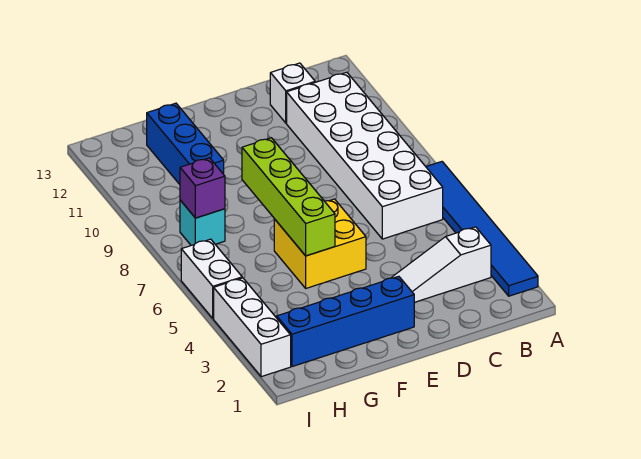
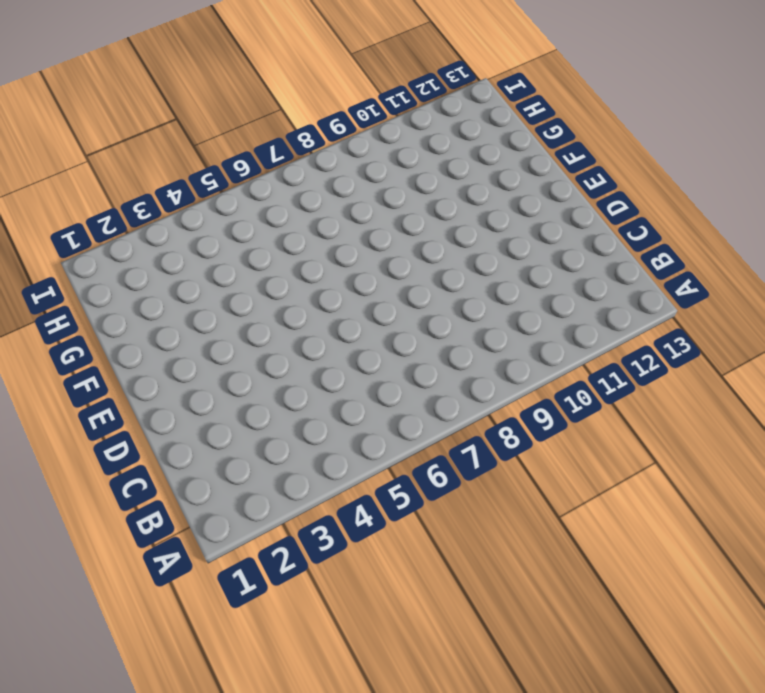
none -> blue 1x6 tile [426,162,538,296]
none -> white 1x3 slope [391,227,491,302]
none -> white 2x6 brick [287,72,443,239]

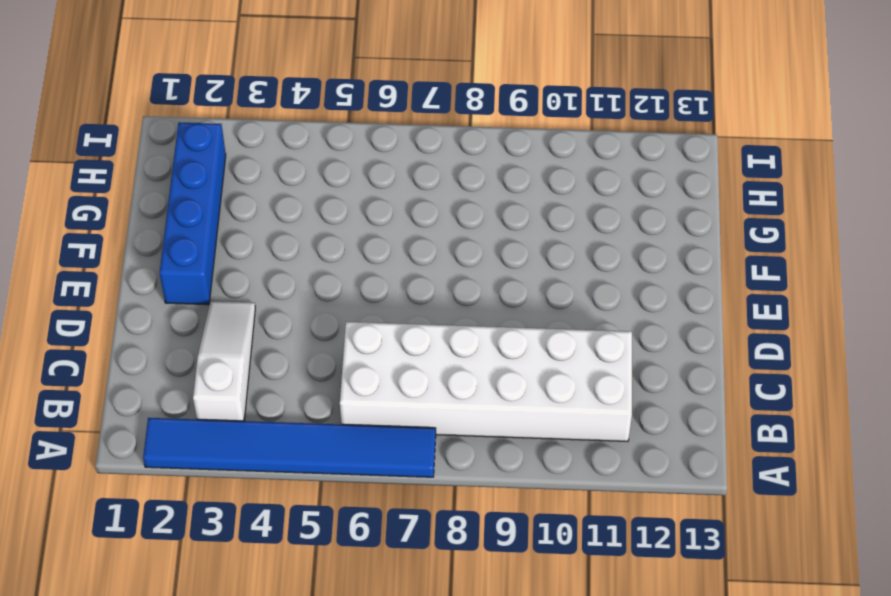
none -> white 1x1 brick [270,63,315,123]
none -> yellow 2x2 brick [274,199,366,288]
none -> blue 1x3 brick [147,103,224,184]

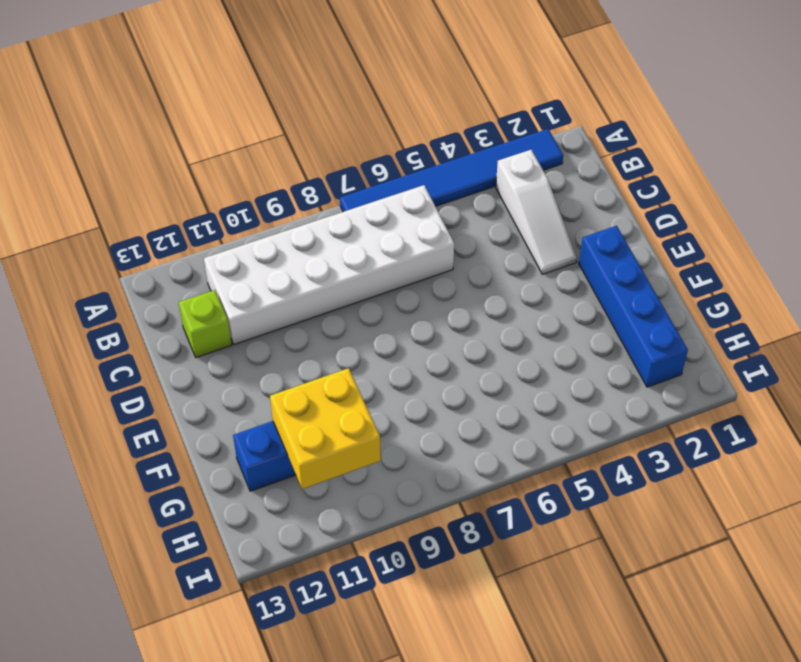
lime 1x1 brick [179,290,232,358] -> white 1x1 brick [270,63,315,123]
yellow 2x2 brick [270,368,381,489] -> yellow 2x2 brick moved to [274,199,366,288]
none -> cyan 1x1 brick [180,200,225,245]
none -> white 1x3 brick [214,278,291,377]
none -> white 1x2 brick [181,239,242,319]

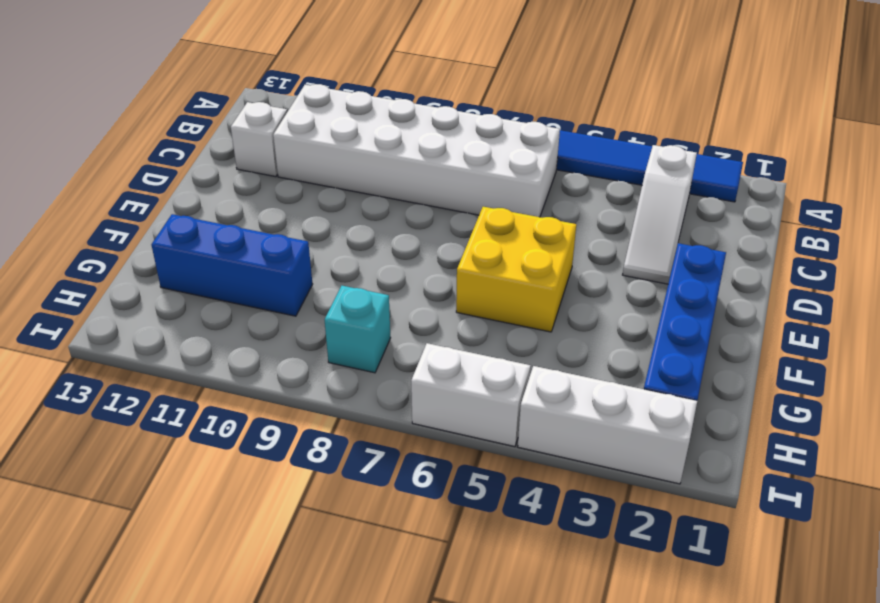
none -> lime 1x4 brick [242,138,335,256]
none -> purple 1x1 brick [180,158,225,218]

